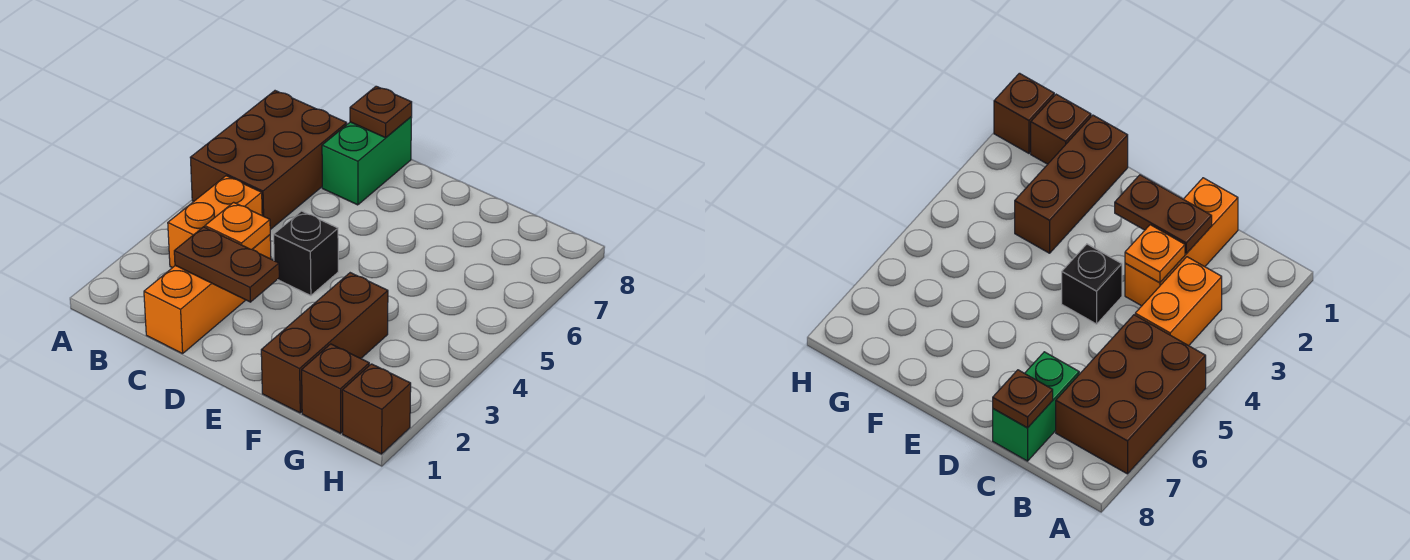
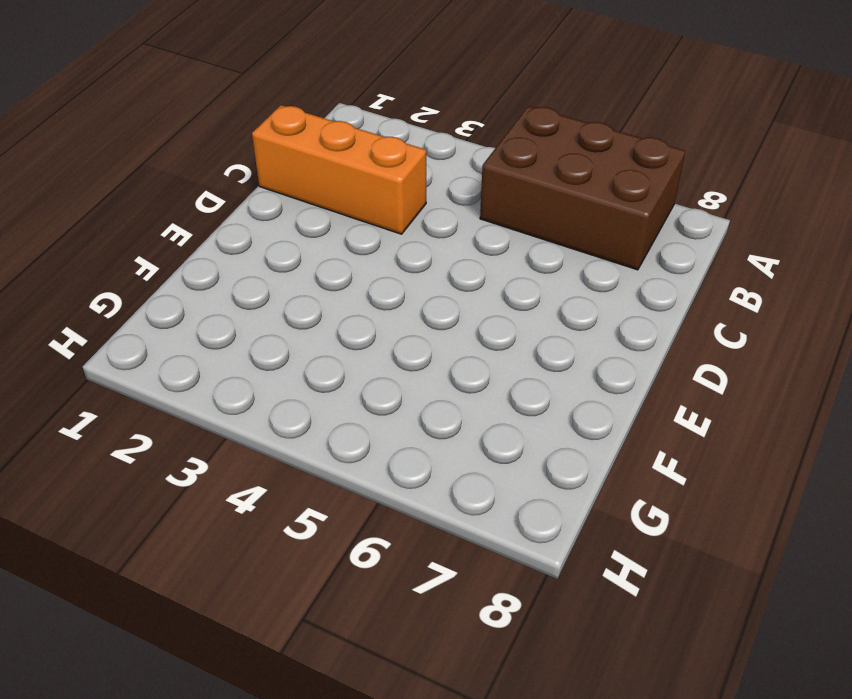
none -> orange 1x2 brick [168,176,262,268]
none -> green 1x2 brick [322,117,412,205]

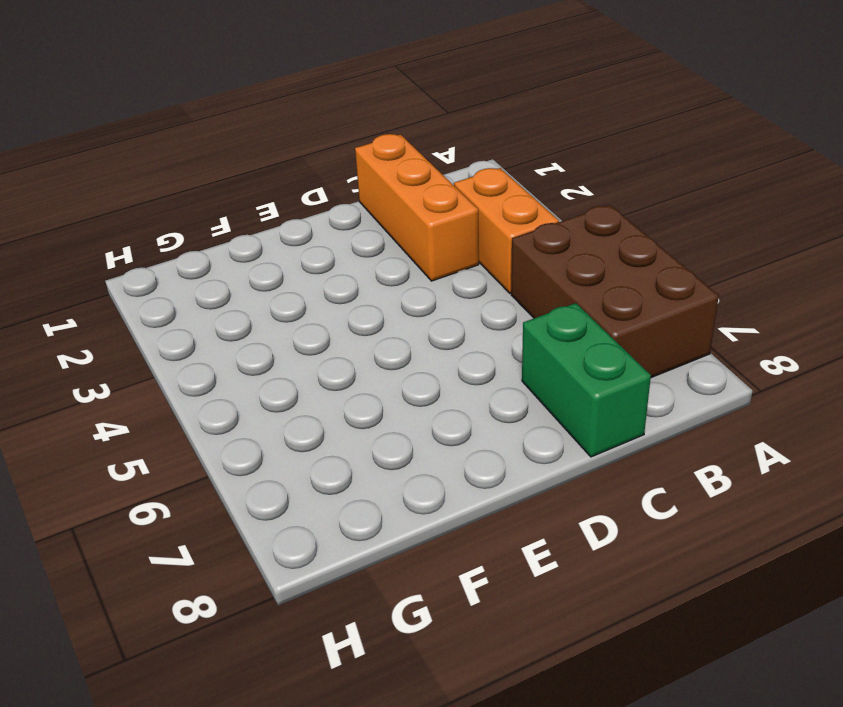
none -> black 1x1 brick [274,211,338,296]
none -> brown 1x3 brick [261,273,388,413]

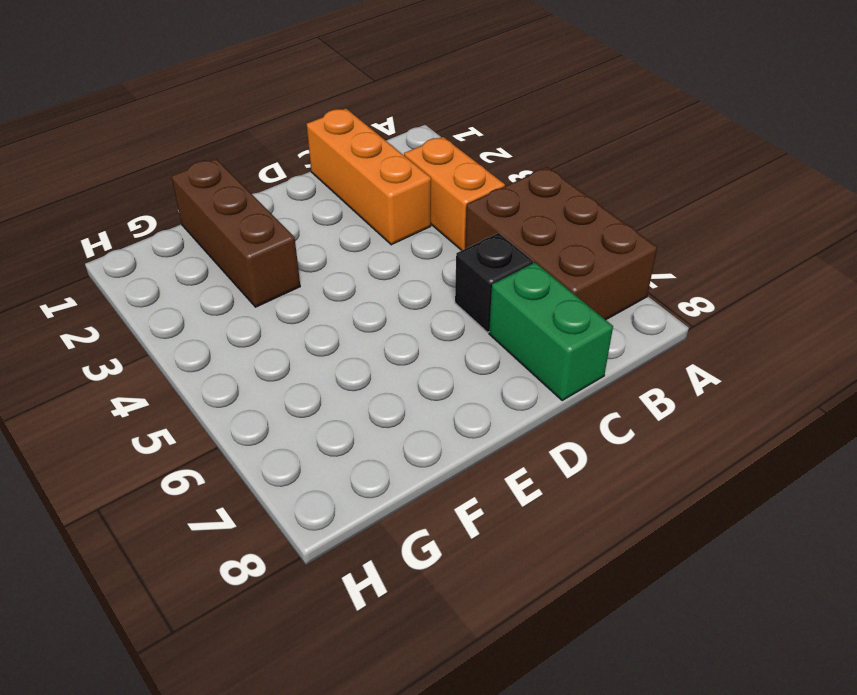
black 1x1 brick [455,233,533,332] -> black 1x1 brick moved to [274,211,338,296]
none -> brown 1x1 brick [302,344,369,433]
none -> brown 1x1 brick [342,364,411,454]

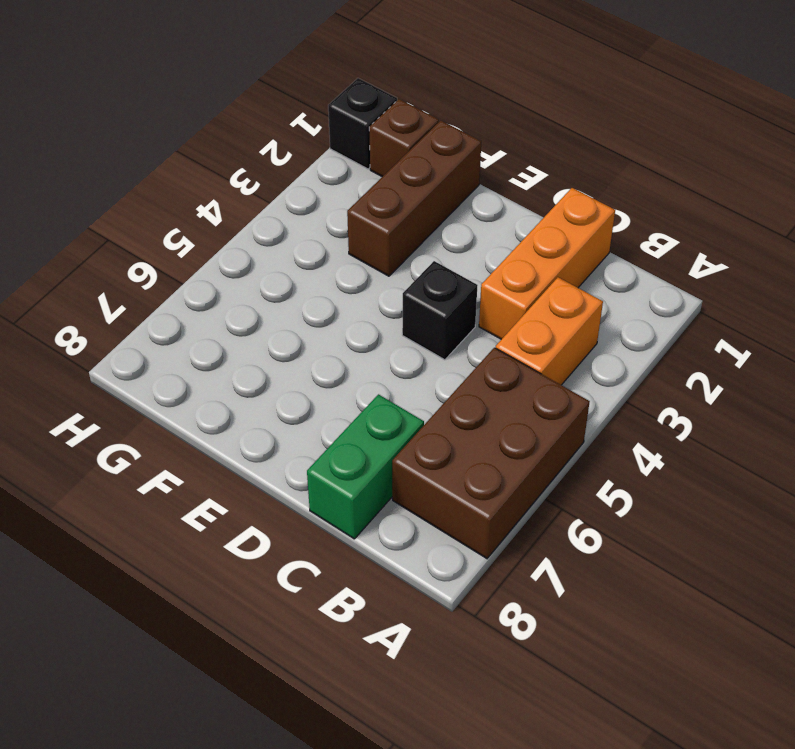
black 1x1 brick [328,78,397,169] -> brown 1x1 brick [342,364,411,454]
none -> brown 1x2 plate [174,227,279,302]
none -> orange 1x1 plate [205,202,270,249]

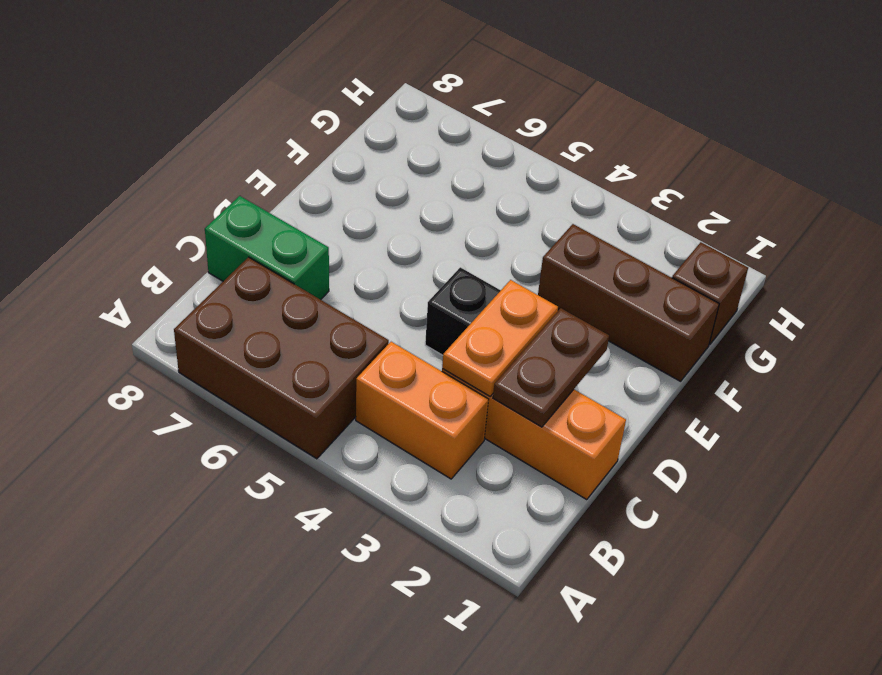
orange 1x2 plate [442,280,558,396] -> orange 1x1 plate [205,202,270,249]
none -> brown 1x1 brick [342,364,411,454]
none -> brown 1x1 plate [350,86,412,138]

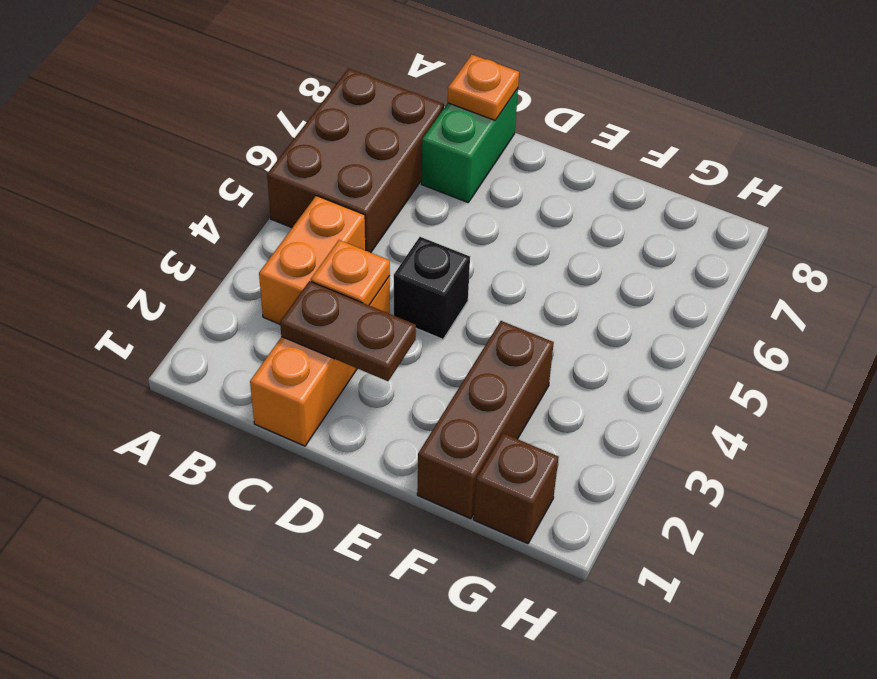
orange 1x1 plate [448,55,519,120] -> brown 1x1 plate [350,86,412,138]
none -> brown 1x1 brick [342,364,411,454]

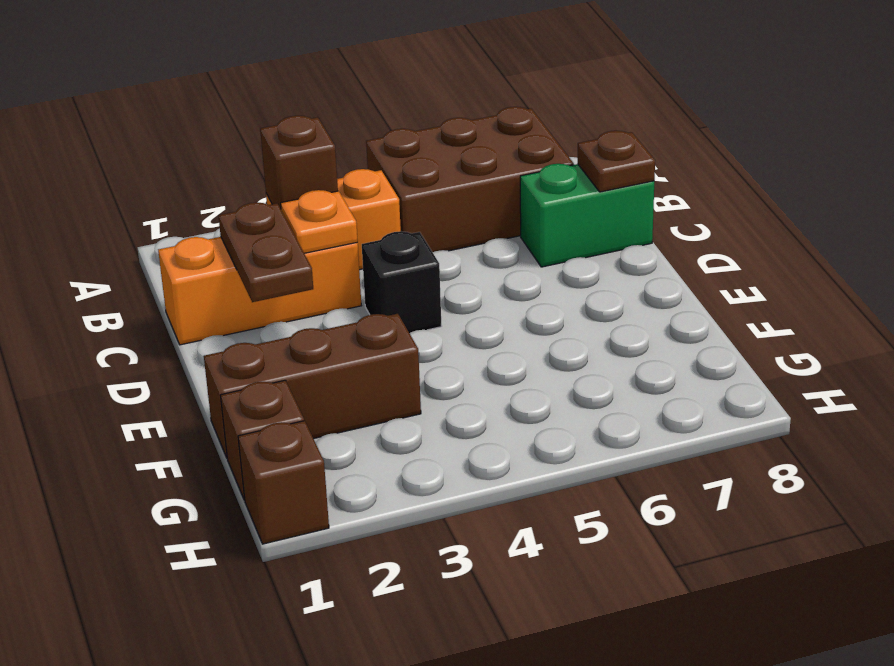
brown 1x1 brick [260,116,338,209] -> none

